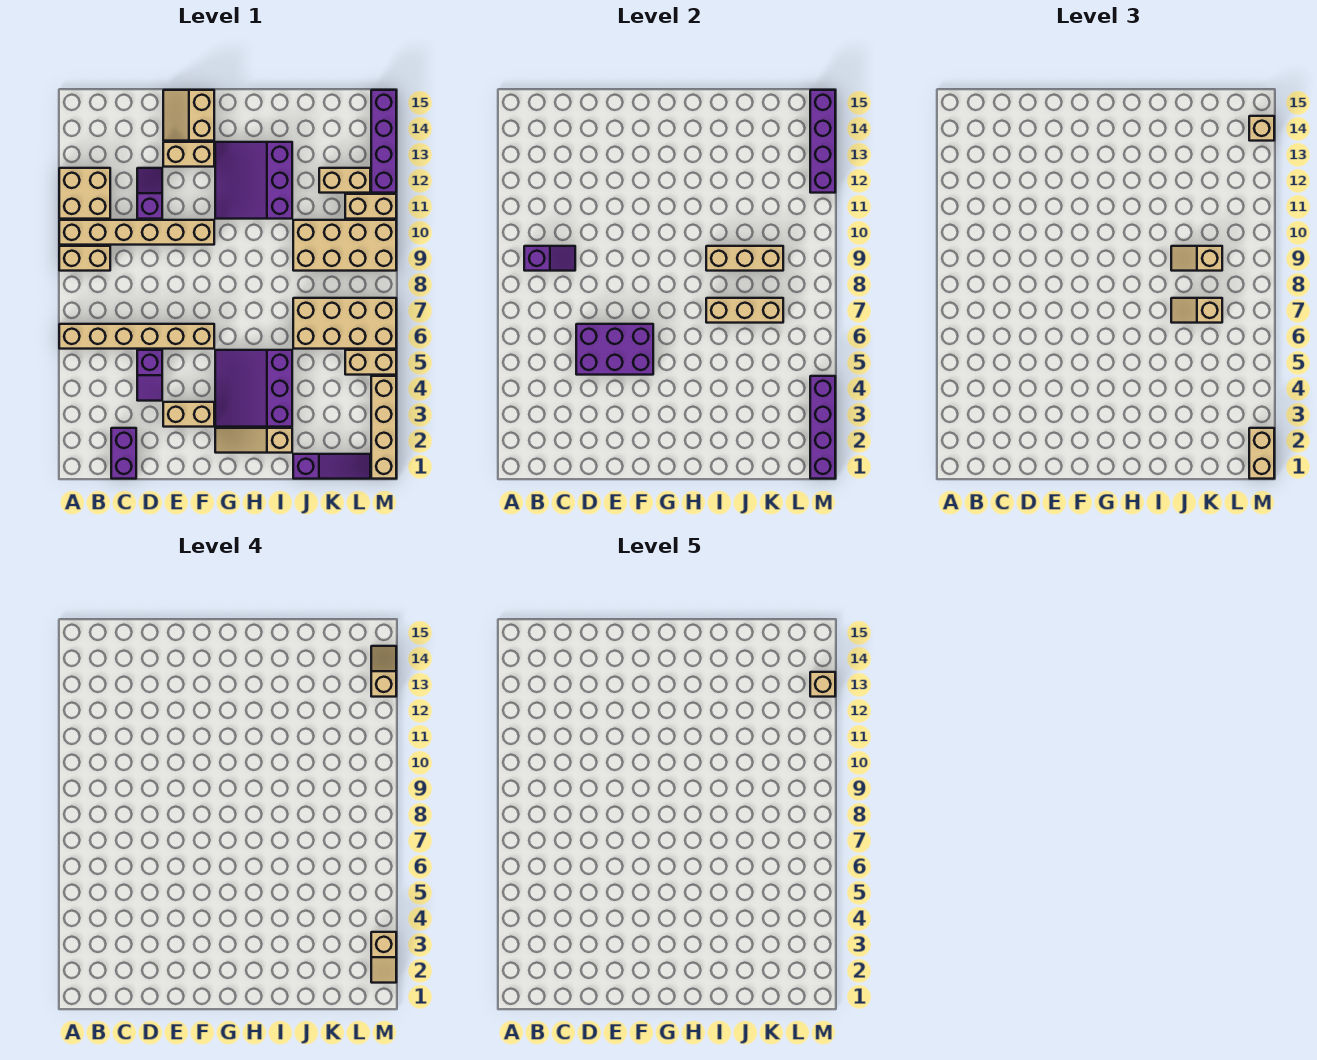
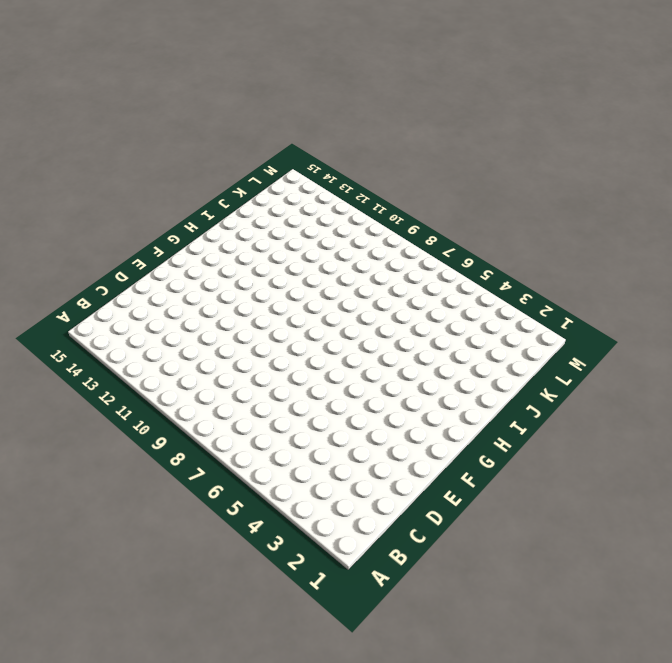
none -> tan 1x6 brick [59,324,214,349]
none -> tan 1x2 brick [59,246,110,271]
none -> tan 1x6 brick [59,220,214,245]
none -> tan 2x2 brick [59,168,110,219]

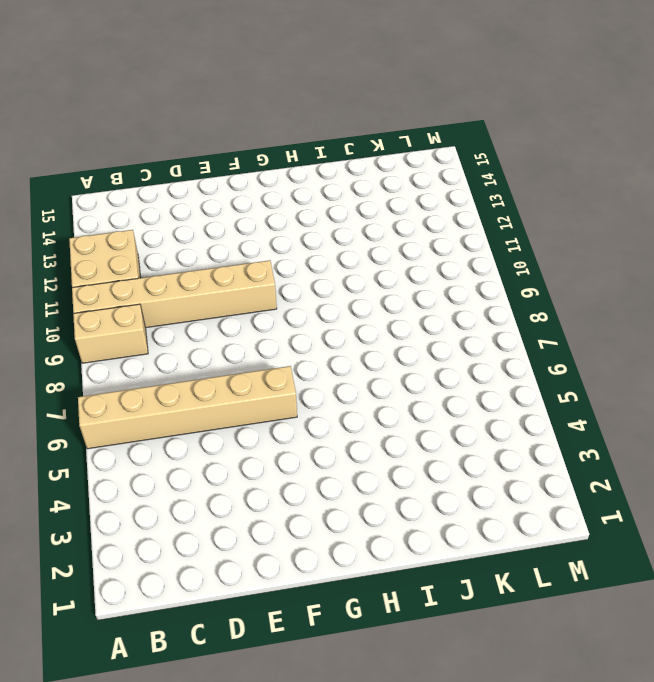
none -> purple 1x2 brick [111,428,136,479]
none -> purple 1x2 slope [137,350,162,401]
none -> purple 1x2 slope [137,168,162,219]
none -> tan 1x2 brick [163,402,214,427]

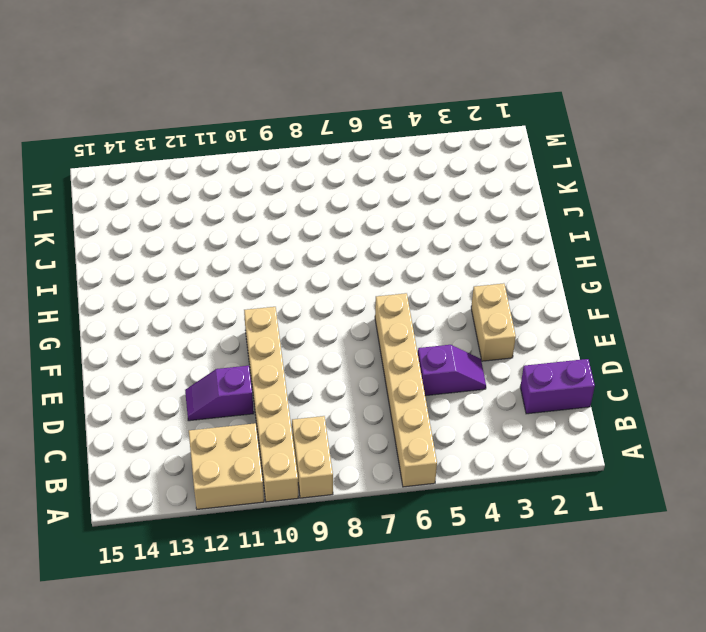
none -> tan 1x2 brick [163,142,214,167]
none -> tan 2x2 slope [163,90,214,141]
none -> tan 1x3 slope [215,428,292,453]
none -> purple 3x3 slope [215,350,292,427]

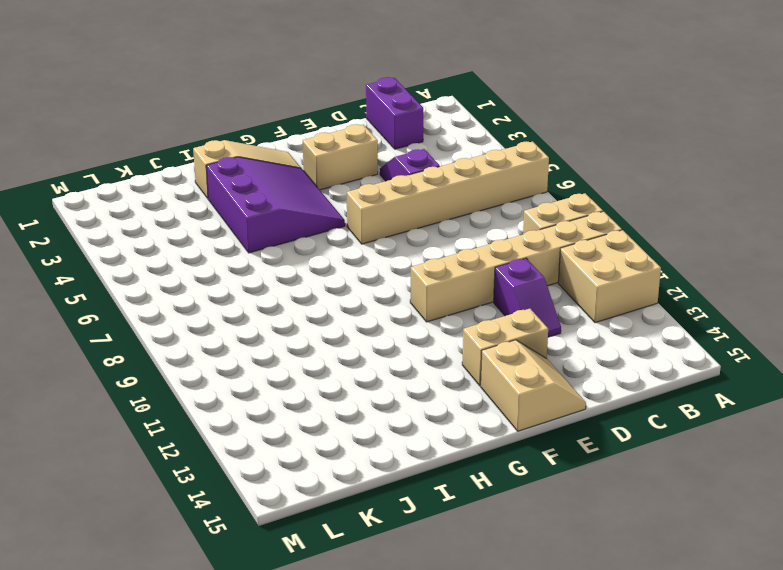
none -> purple 3x3 slope [215,142,292,219]
none -> purple 1x3 slope [293,454,370,479]
none -> tan 2x4 brick [293,298,396,349]
none -> tan 2x4 brick [293,220,396,271]

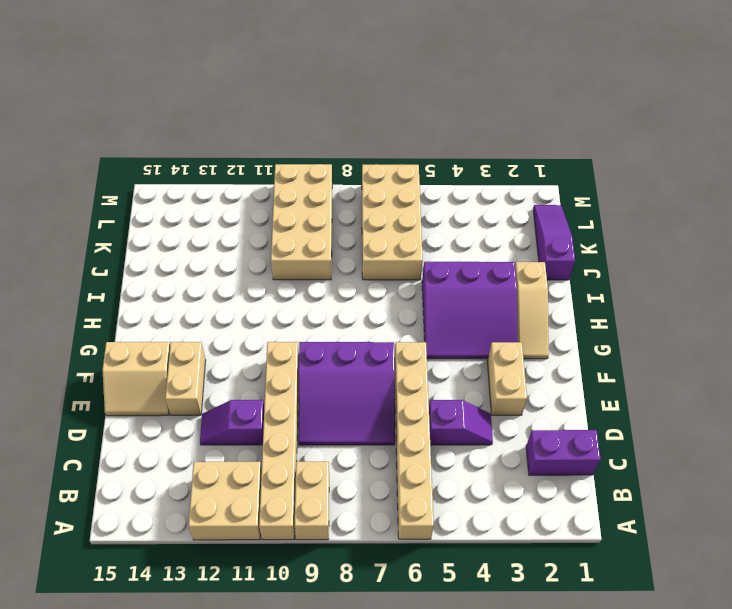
purple 3x3 slope [298,342,395,445] -> purple 3x3 slope moved to [215,142,292,219]
none -> tan 1x2 brick [319,168,370,193]
none -> tan 1x2 brick [345,350,396,375]
none -> tan 1x2 brick [345,194,396,219]
none -> tan 1x4 brick [371,376,396,479]

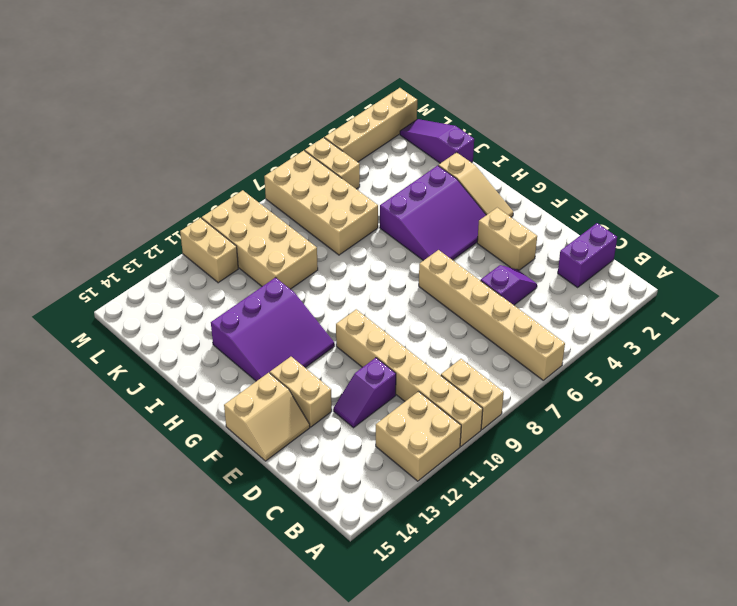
none -> tan 1x2 brick [319,168,370,193]
none -> purple 1x4 brick [371,90,396,193]
none -> purple 1x2 slope [524,246,575,271]
none -> purple 2x3 brick [576,324,653,375]

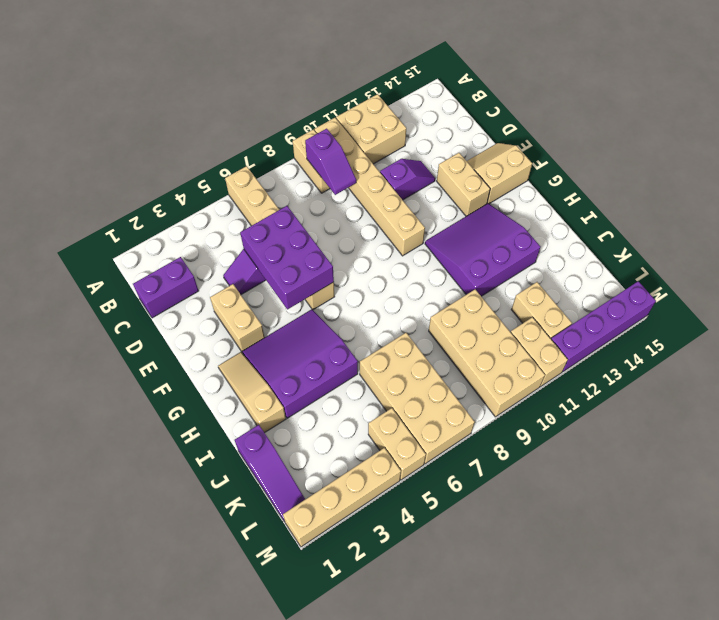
none -> tan 1x3 brick [706,298,783,323]
none -> tan 1x3 brick [706,246,783,271]
none -> purple 1x4 brick [810,376,835,479]
none -> purple 1x4 brick [810,90,835,193]

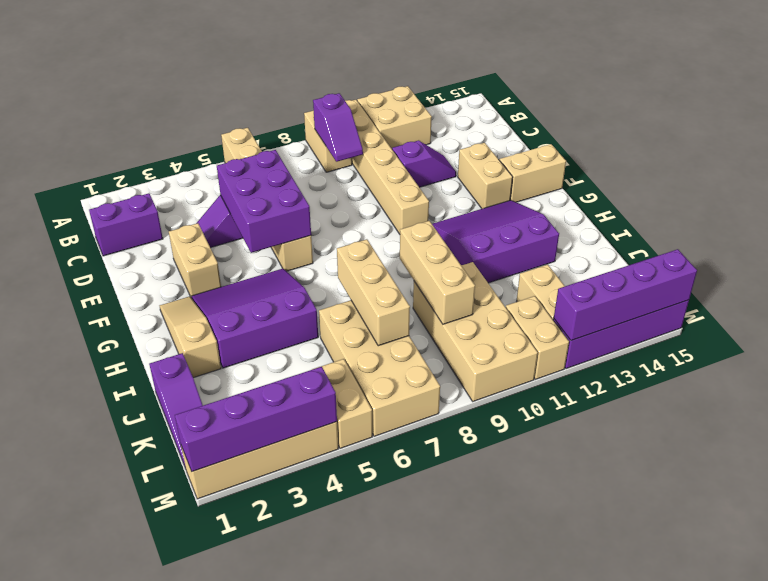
none -> tan 1x2 slope [1171,298,1222,323]
none -> tan 1x2 slope [1171,246,1222,271]
none -> tan 1x2 brick [1249,428,1274,479]
none -> tan 1x1 brick [1249,116,1274,141]

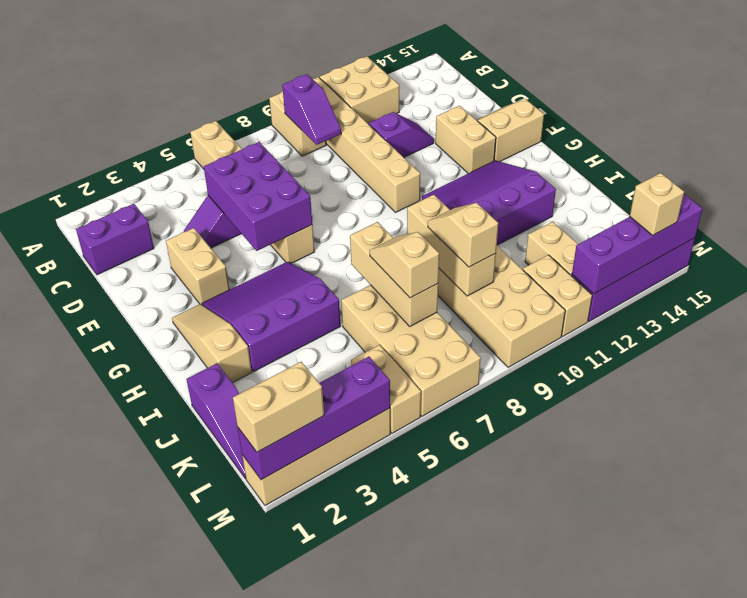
none -> tan 1x2 slope [371,932,396,983]
none -> tan 1x2 slope [371,646,396,697]
none -> tan 1x1 brick [810,672,835,697]

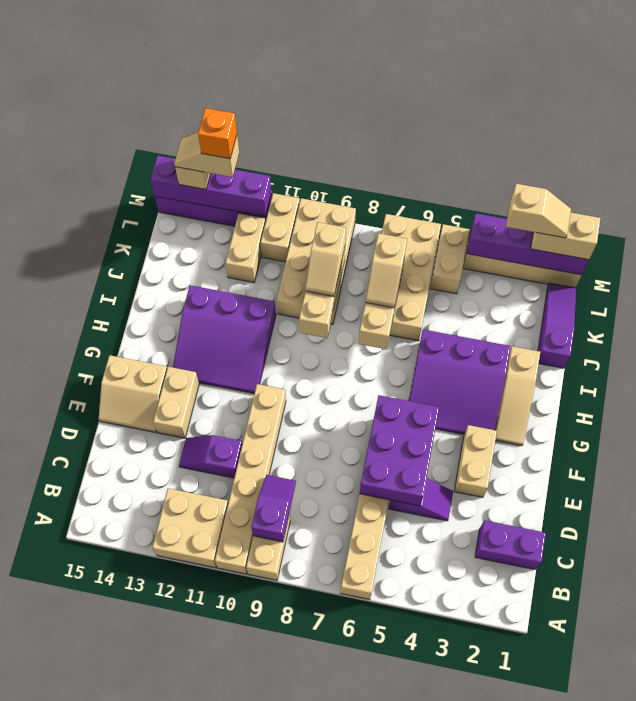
orange 1x1 brick [198,108,237,159] -> tan 1x1 brick [810,672,835,697]

